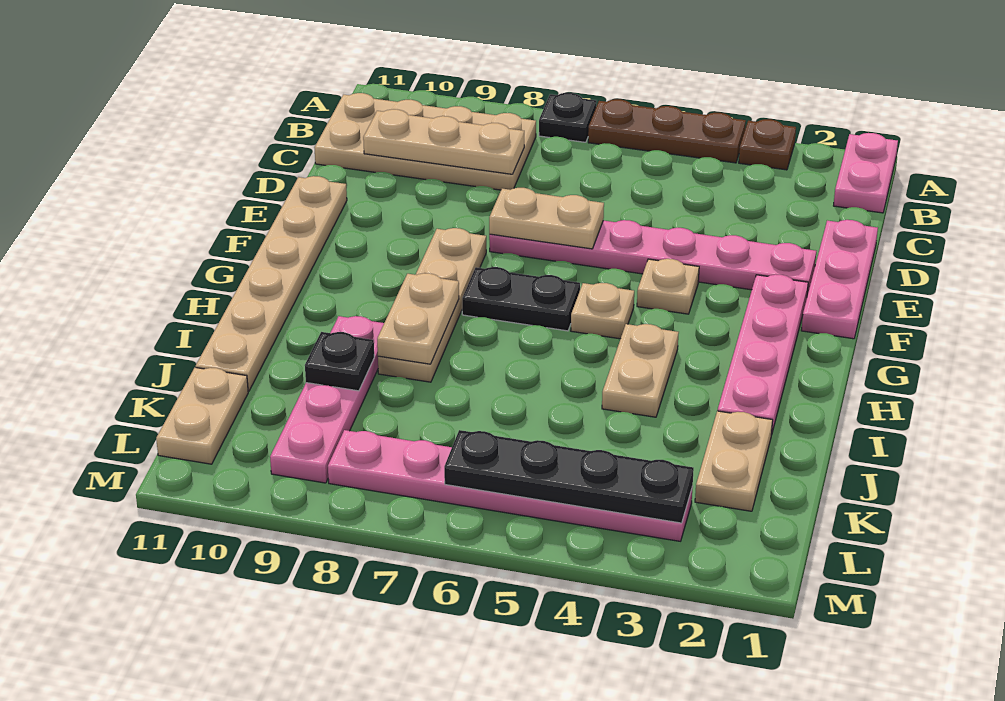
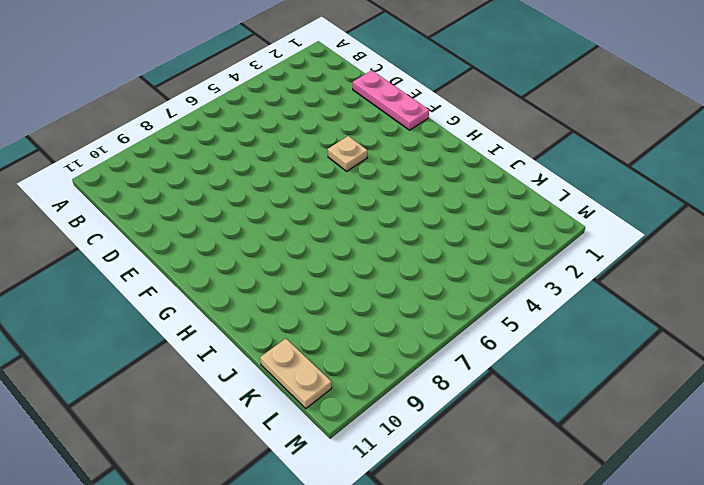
none -> pink 1x2 plate [834,133,898,213]
none -> brown 1x1 plate [739,119,796,170]
none -> brown 1x3 plate [588,99,746,163]

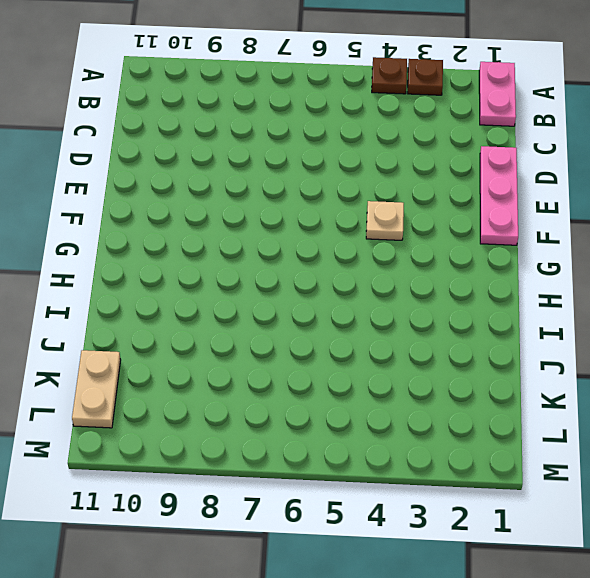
brown 1x1 plate [372,57,407,94] -> brown 1x3 plate [588,99,746,163]
none -> black 1x1 plate [539,93,597,142]
none -> tan 2x4 plate [314,93,536,190]
none -> pink 1x6 plate [489,220,816,296]

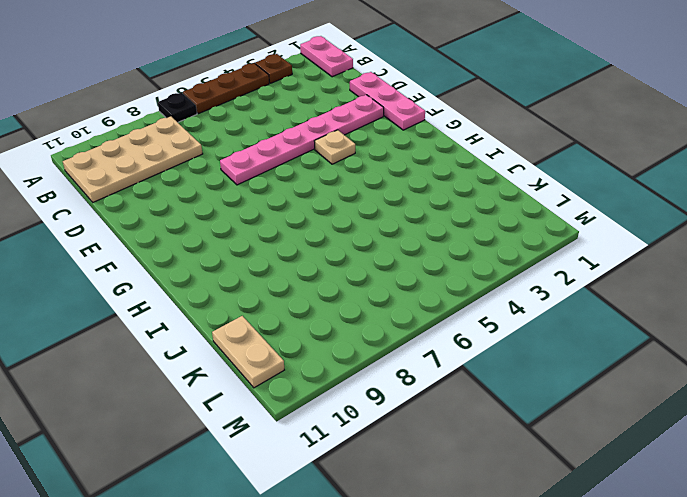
none -> tan 1x6 plate [196,176,347,391]
none -> pink 1x4 plate [718,274,808,435]
none -> tan 1x4 plate [378,228,486,382]

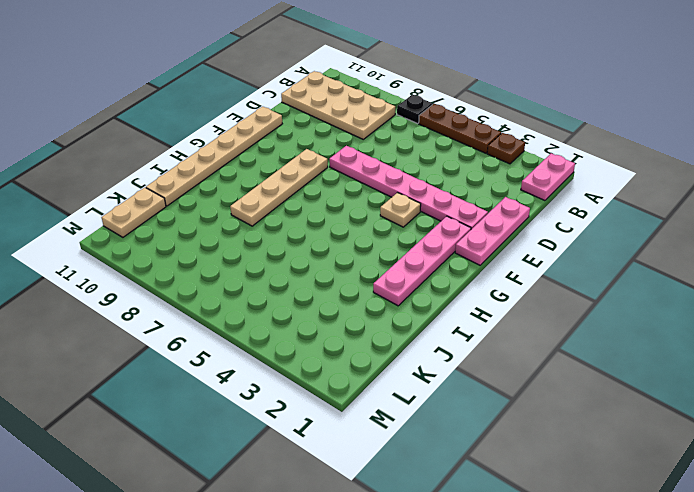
none -> tan 1x1 plate [571,283,634,339]
none -> black 1x2 plate [462,267,580,331]
none -> tan 1x2 plate [602,324,679,417]

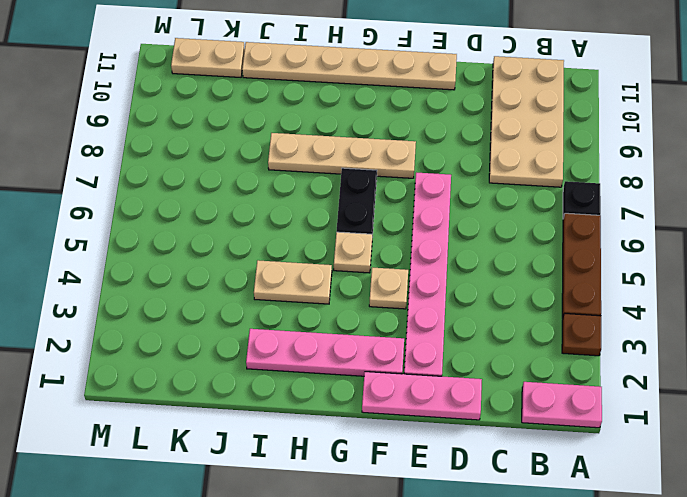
none -> pink 1x4 plate [270,316,384,483]
none -> tan 1x2 plate [695,411,773,511]
none -> pink 1x6 plate [328,430,693,541]

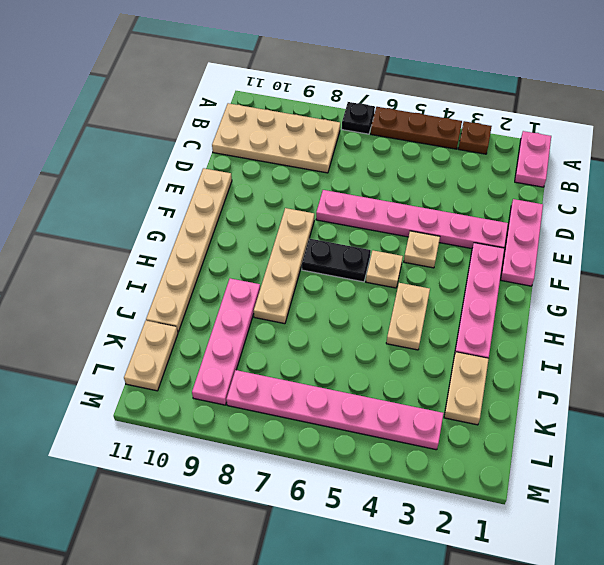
none -> tan 1x3 plate [363,109,524,174]
none -> tan 1x2 plate [489,188,604,249]
none -> tan 1x2 plate [377,273,459,364]

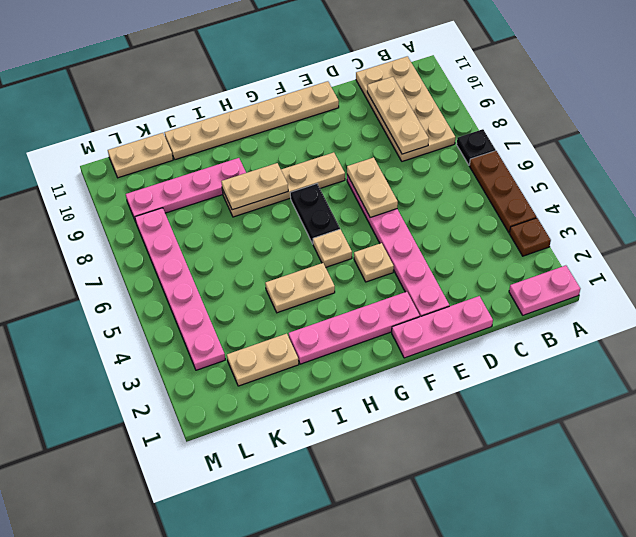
none -> black 1x1 plate [305,332,374,391]
none -> black 1x4 plate [444,430,694,523]

